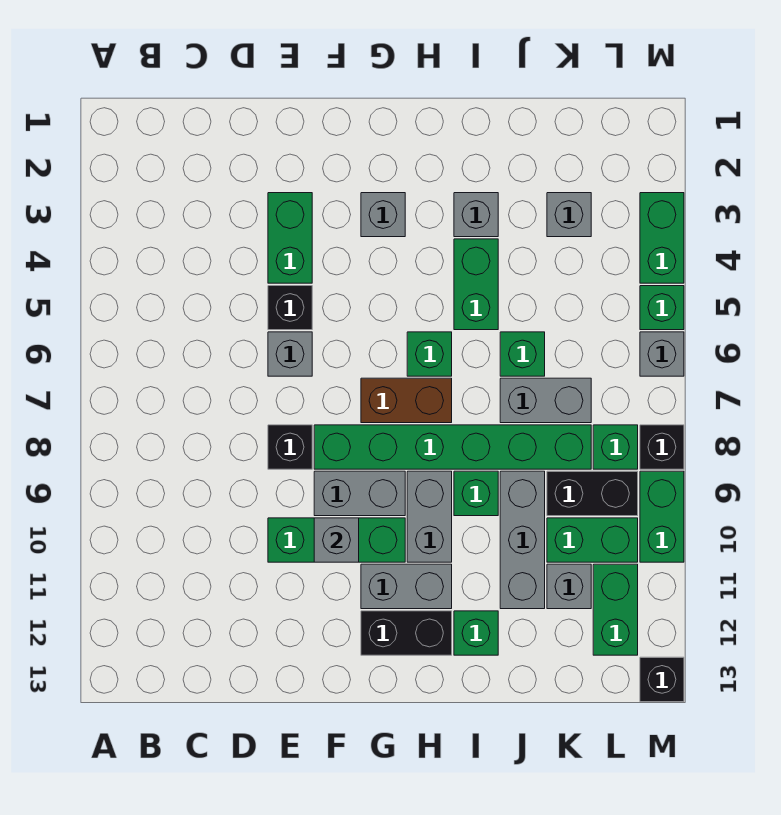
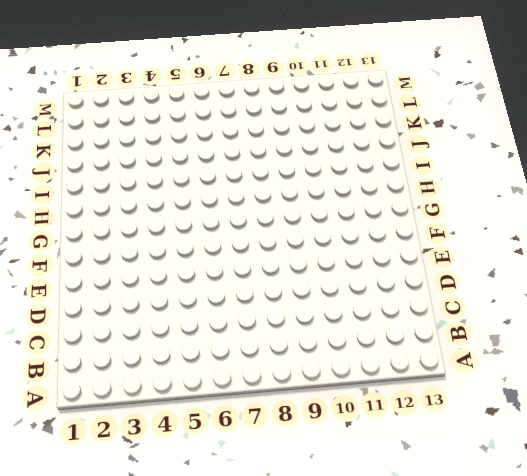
none -> green 1x2 brick [268,193,312,283]
none -> black 1x1 brick [268,286,312,330]
none -> grey 1x1 brick [268,332,312,376]
none -> black 1x1 brick [268,425,312,469]

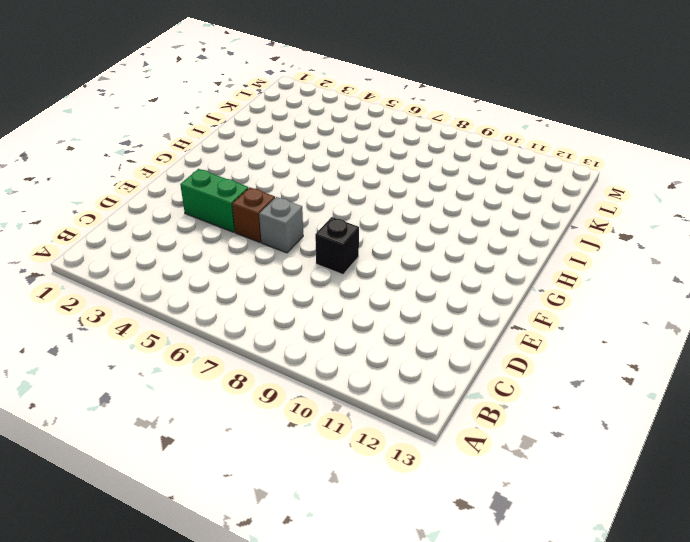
brown 1x1 brick [232,187,275,242] -> black 1x1 brick [268,286,312,330]
none -> green 1x3 brick [268,518,405,562]
none -> green 1x6 brick [314,425,591,469]
none -> grey 1x2 brick [314,471,405,516]
none -> grey 1x1 brick [361,193,405,237]

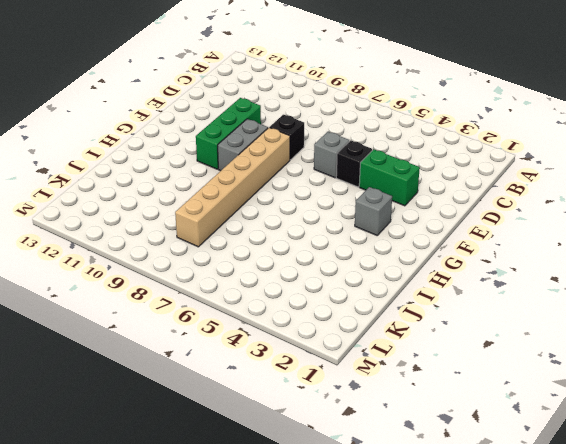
tan 1x6 brick [175,127,290,247] -> green 1x6 brick [314,425,591,469]
none -> brown 1x2 brick [361,378,452,423]
none -> grey 1x2 brick [361,564,452,609]
none -> black 1x2 brick [361,611,452,655]
none -> green 1x1 brick [407,332,452,376]

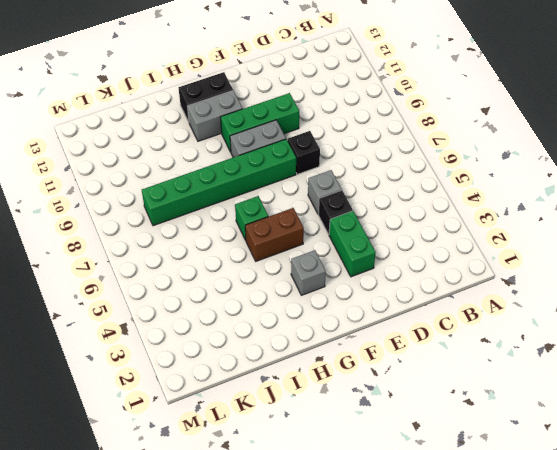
brown 1x2 brick [245,208,304,261] -> brown 1x2 brick moved to [361,378,452,423]
none -> grey 1x2 brick [407,471,452,562]
none -> grey 1x1 brick [454,193,498,237]
none -> green 1x2 brick [454,239,498,330]
none -> green 1x1 brick [454,471,498,516]

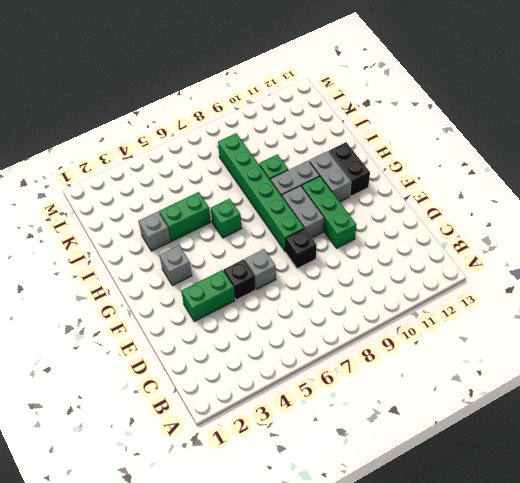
none -> brown 1x2 brick [361,378,452,423]
none -> green 1x1 brick [454,611,498,655]
none -> green 1x1 brick [500,332,545,376]
none -> grey 1x2 brick [500,378,591,423]

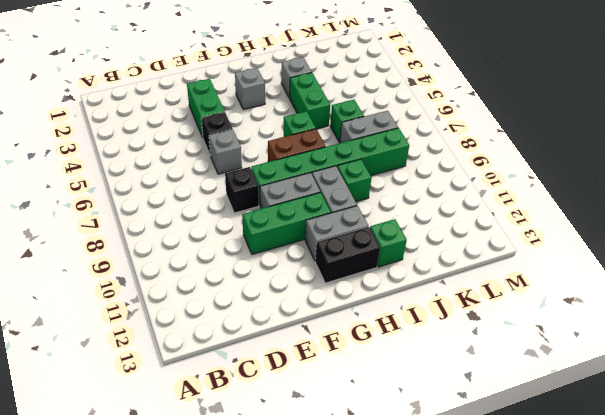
none -> grey 1x3 brick [500,471,545,609]
none -> grey 1x1 brick [547,193,591,237]
none -> black 1x2 brick [547,471,638,516]
none -> green 1x2 brick [547,518,638,562]

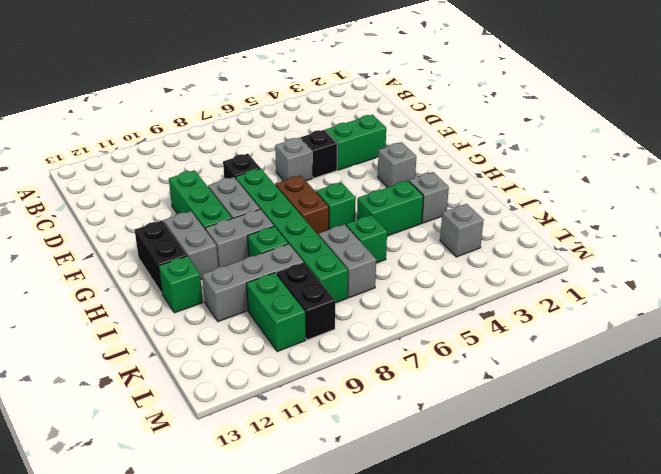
none -> grey 1x1 brick [547,564,591,609]
none -> green 1x1 brick [593,425,638,469]
none -> green 1x2 brick [593,564,638,655]
none -> green 1x2 brick [640,193,684,283]

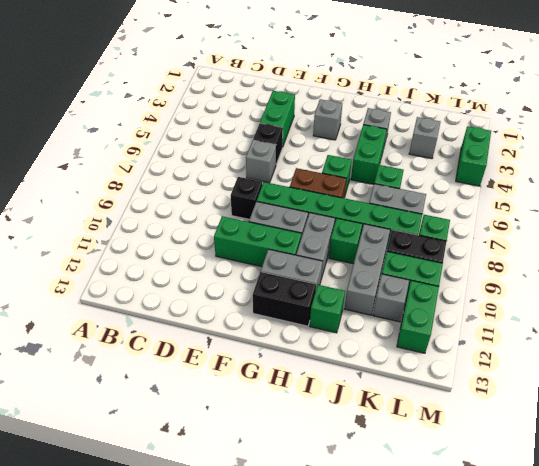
none -> green 1x1 brick [640,286,684,330]
none -> grey 1x1 brick [640,332,684,376]
none -> black 1x1 brick [640,425,684,469]
none -> green 1x2 brick [640,471,684,562]

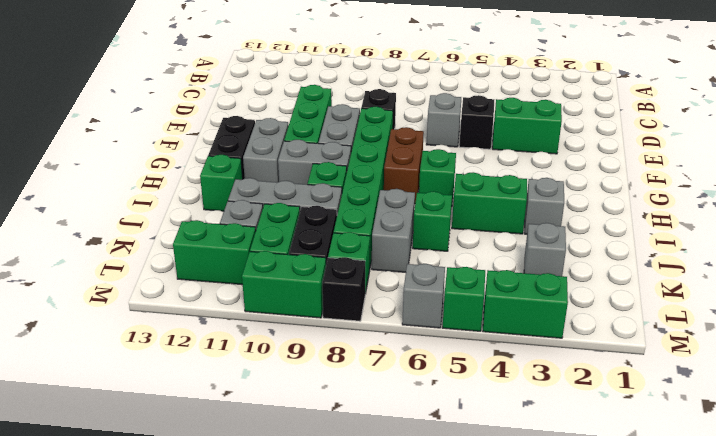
none -> grey 1x1 brick [361,193,405,237]
none -> black 1x1 brick [640,657,684,702]
none -> grey 1x1 brick [314,518,359,562]

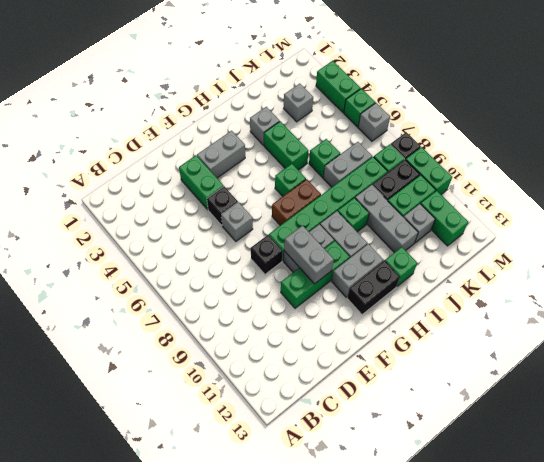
grey 1x2 brick [197,131,245,178] -> grey 1x1 brick [361,193,405,237]
grey 1x2 brick [284,226,334,284] -> grey 1x1 brick [314,518,359,562]
none -> black 1x1 brick [640,657,684,702]

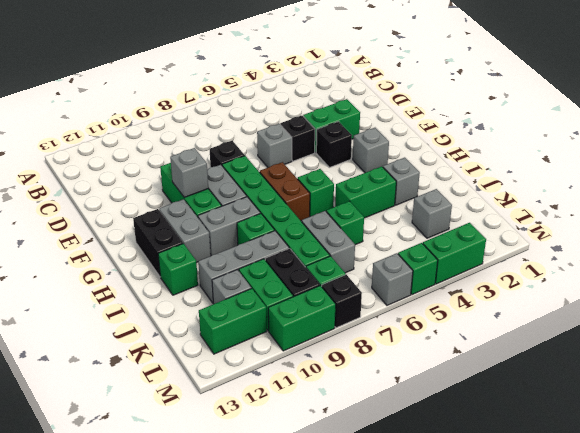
black 1x1 brick [316,121,352,168] -> black 1x1 brick moved to [640,657,684,702]

